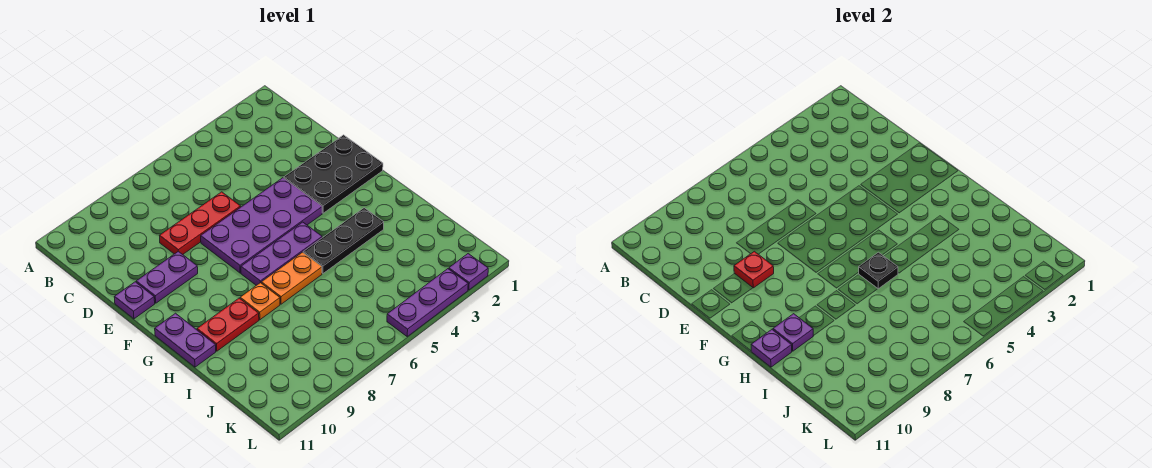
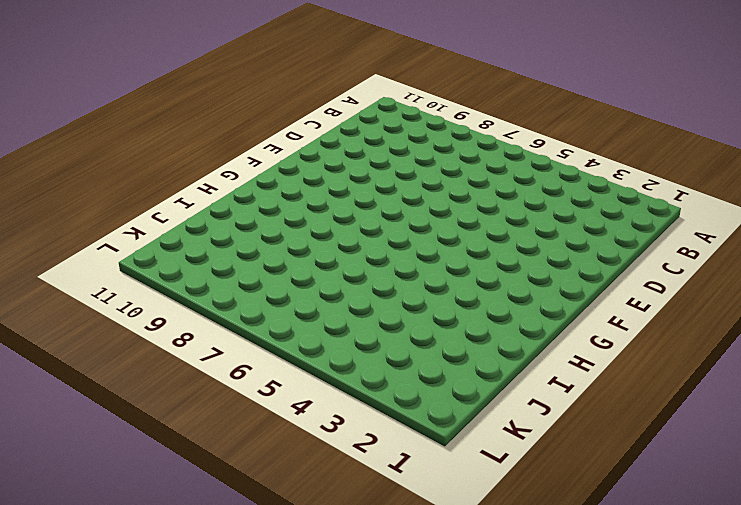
none -> red 1x3 plate [160,192,241,254]
none -> black 2x3 plate [284,135,383,213]
none -> purple 2x4 plate [201,178,322,273]

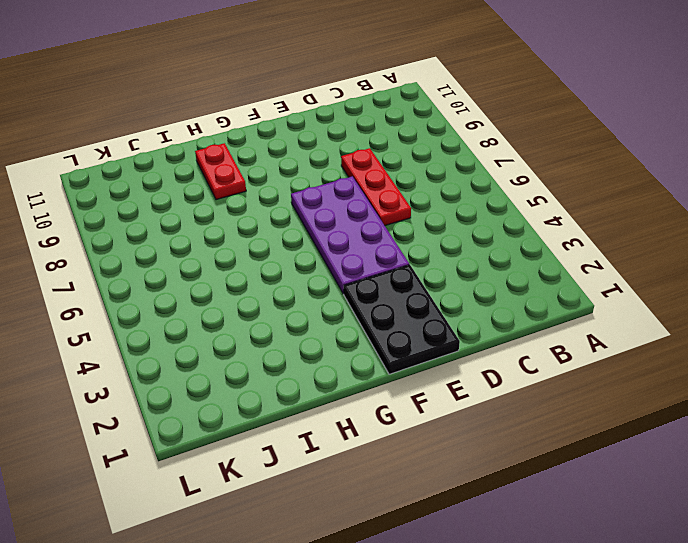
none -> purple 1x2 plate [136,251,198,303]
none -> purple 1x1 plate [114,282,155,319]
none -> purple 1x3 plate [241,222,322,285]

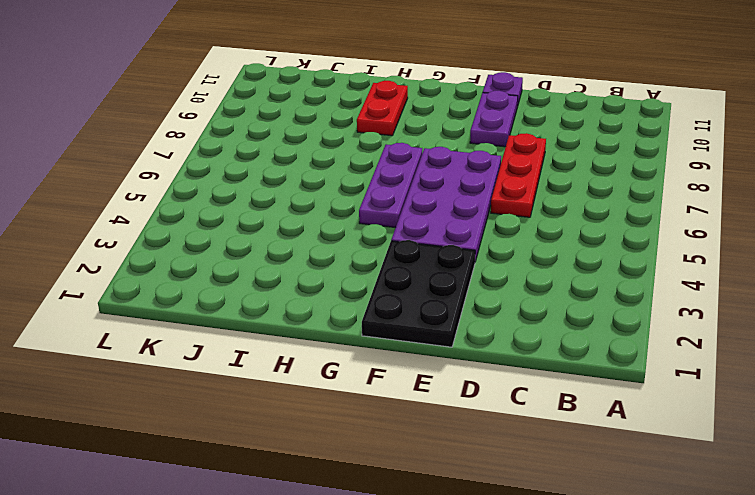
none -> purple 1x2 plate [155,313,216,367]
none -> black 1x3 plate [303,208,384,273]
none -> orange 1x2 plate [261,252,322,304]

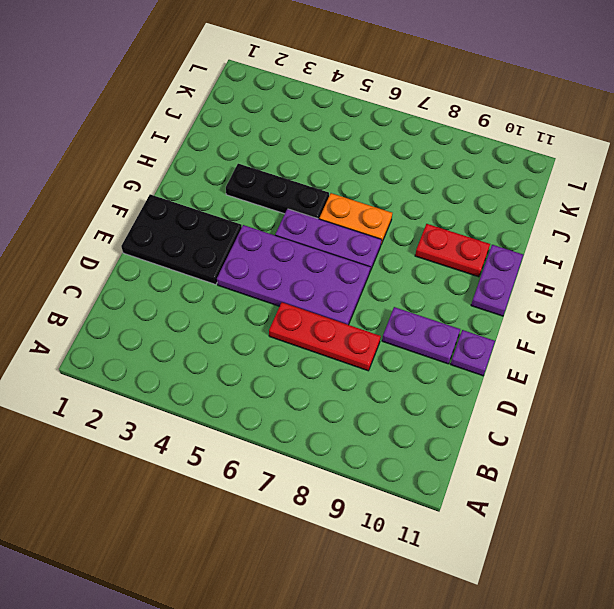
none -> orange 1x1 plate [240,283,280,320]
none -> purple 1x1 plate [449,254,488,290]
none -> purple 1x3 plate [387,269,468,336]

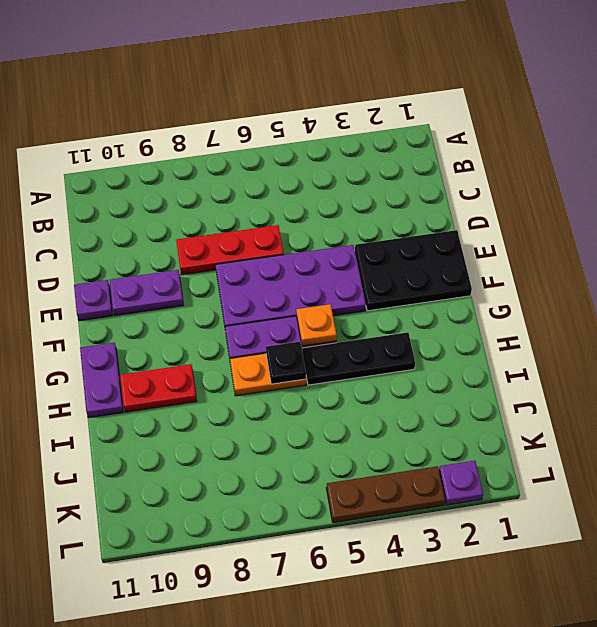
orange 1x1 plate [296,304,337,346] -> orange 1x1 plate moved to [240,283,280,320]
brown 1x3 plate [326,466,445,523] -> purple 1x3 plate [387,269,468,336]
none -> red 1x1 plate [734,251,774,288]
none -> purple 1x1 plate [773,314,813,351]
none -> purple 1x1 plate [751,330,792,367]

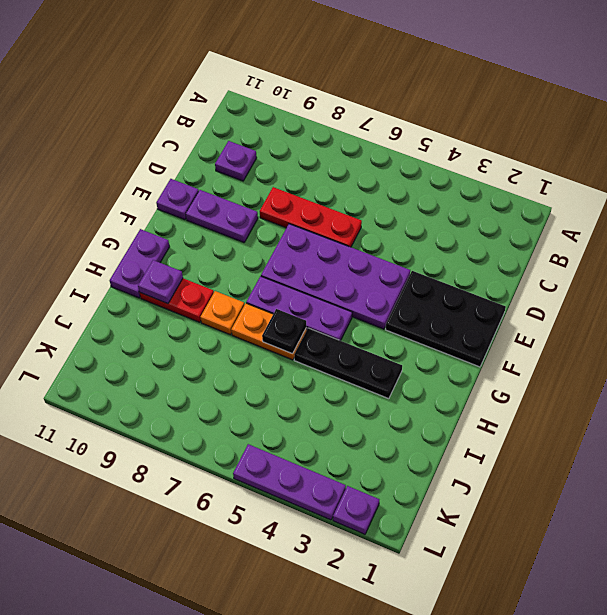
purple 1x1 plate [215,141,257,181] -> purple 1x1 plate moved to [751,330,792,367]
none -> red 1x1 plate [734,251,774,288]

